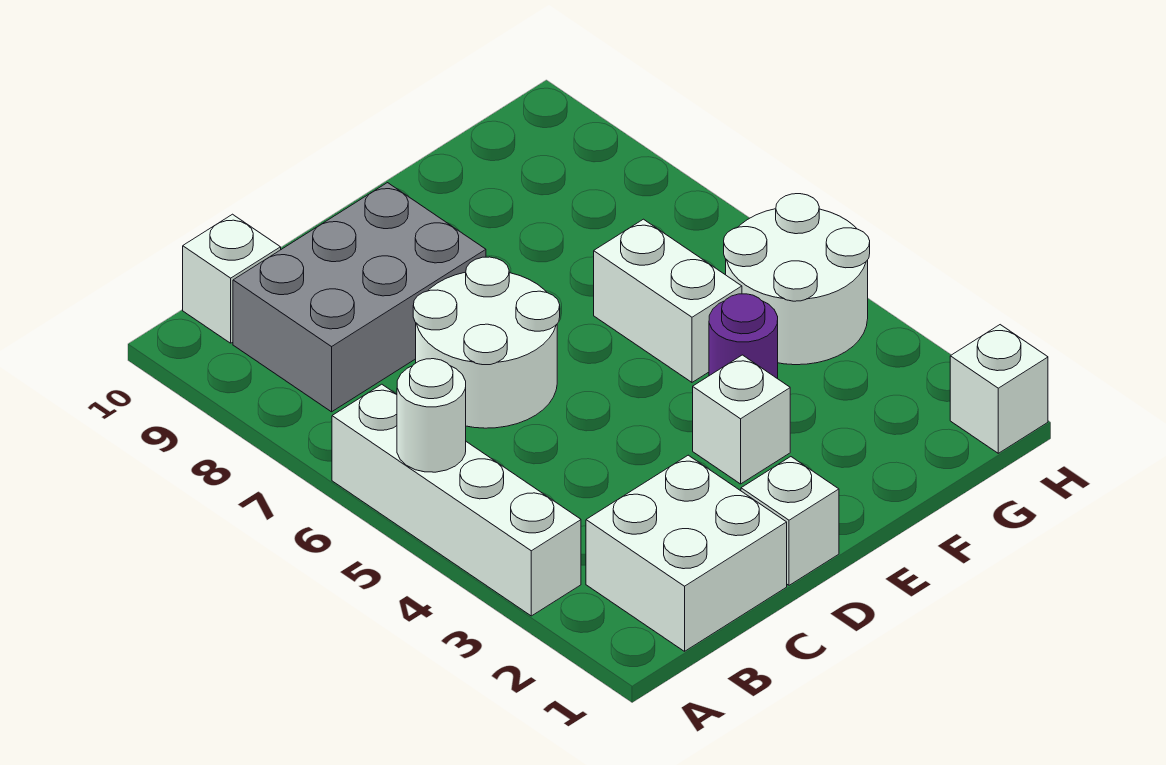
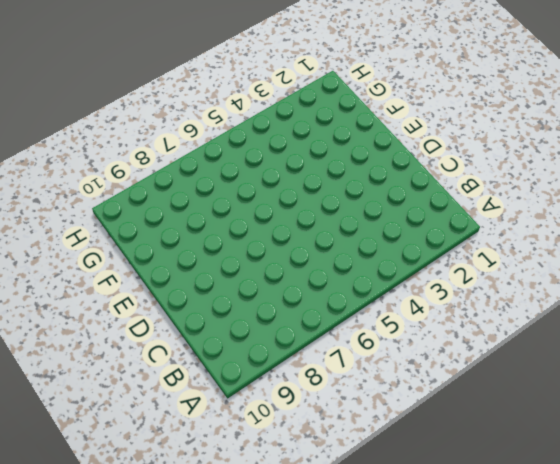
none -> white 1x4 brick [332,384,581,616]
none -> white 2x2 brick [586,455,787,651]
none -> grey 2x3 brick [233,183,486,412]

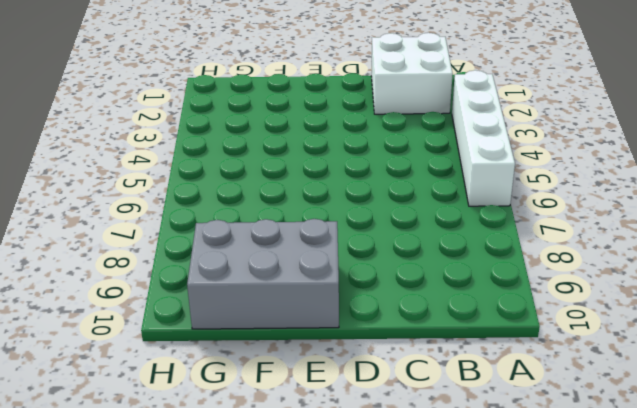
grey 2x3 brick [187,219,339,329] -> grey 2x3 brick moved to [233,183,486,412]
none -> white 1x1 brick [183,214,281,343]
none -> white 2x2 round brick [413,257,560,428]
none -> white 1x1 brick [741,457,839,585]

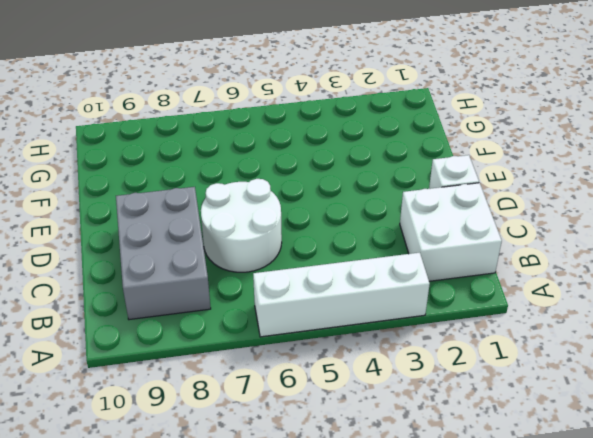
none -> white 1x1 brick [183,214,281,343]
none -> white 1x1 brick [693,355,790,484]
none -> purple 1x1 round brick [709,294,778,379]

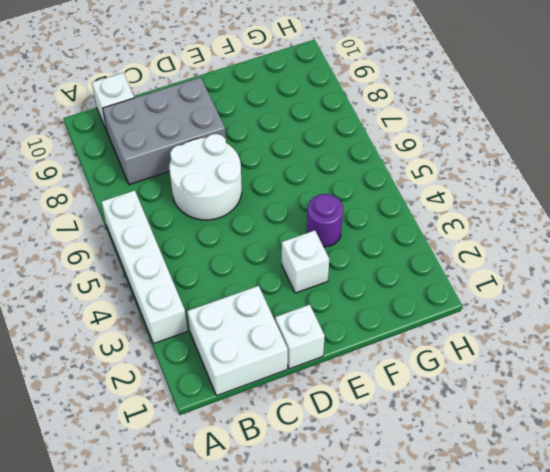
none -> white 1x2 brick [594,219,742,382]
none -> white 2x2 round brick [724,194,870,365]
none -> white 1x1 brick [950,325,1048,453]

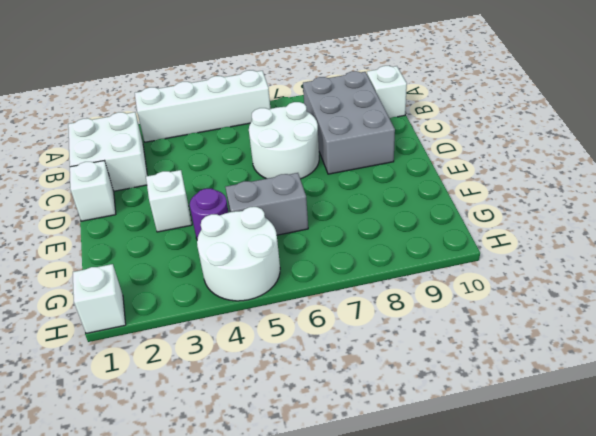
grey 1x2 brick [225,173,308,235] -> white 1x2 brick [594,219,742,382]
none -> white 1x1 round brick [397,359,466,472]

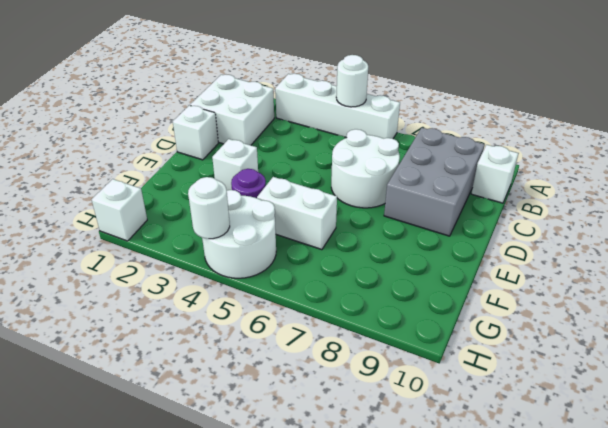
white 1x1 round brick [188,177,230,239] -> none

